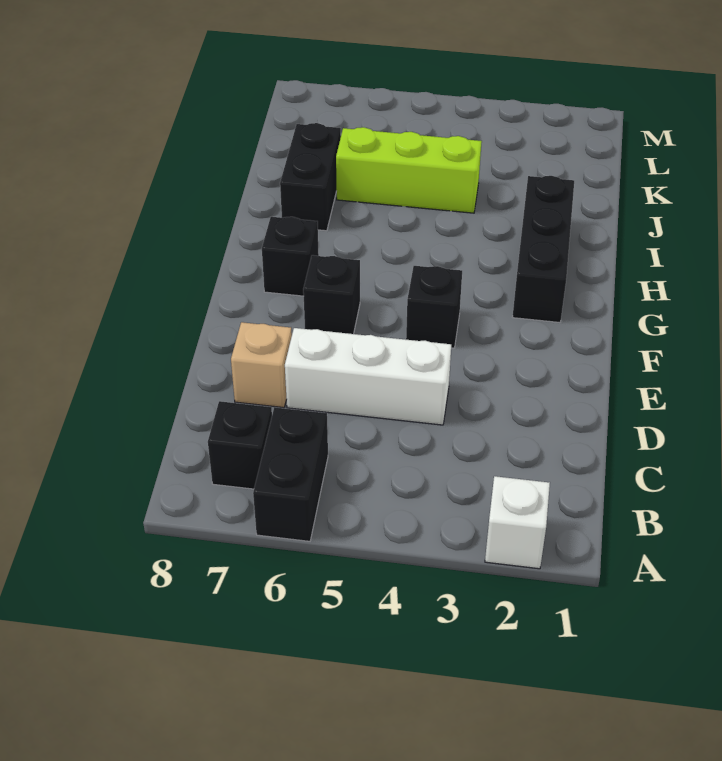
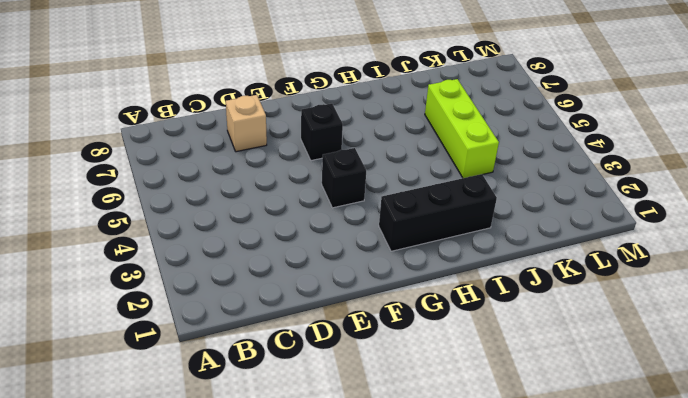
none -> white 1x1 brick [485,476,550,569]
none -> black 1x2 brick [253,407,328,541]

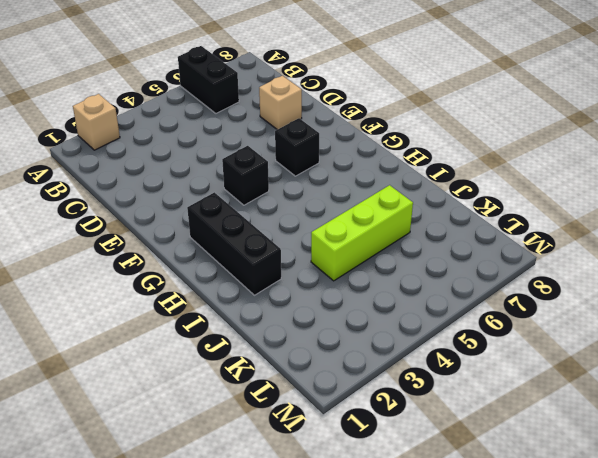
tan 1x1 brick [73,94,120,150] -> white 1x1 brick [485,476,550,569]
none -> black 1x1 brick [208,401,272,489]
none -> white 1x3 brick [285,328,451,425]

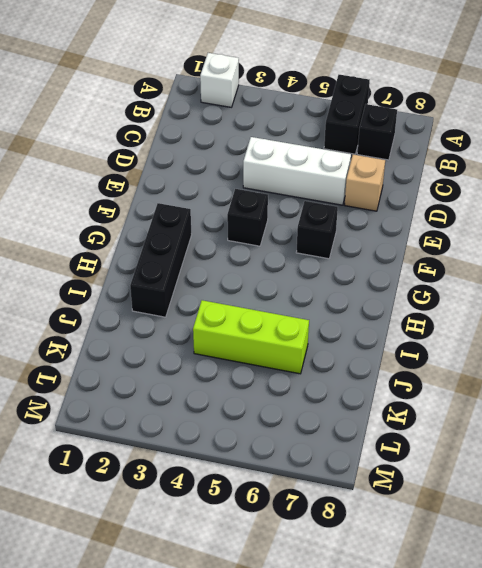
none -> black 1x1 brick [262,217,319,296]
none -> black 1x2 brick [280,123,341,231]

